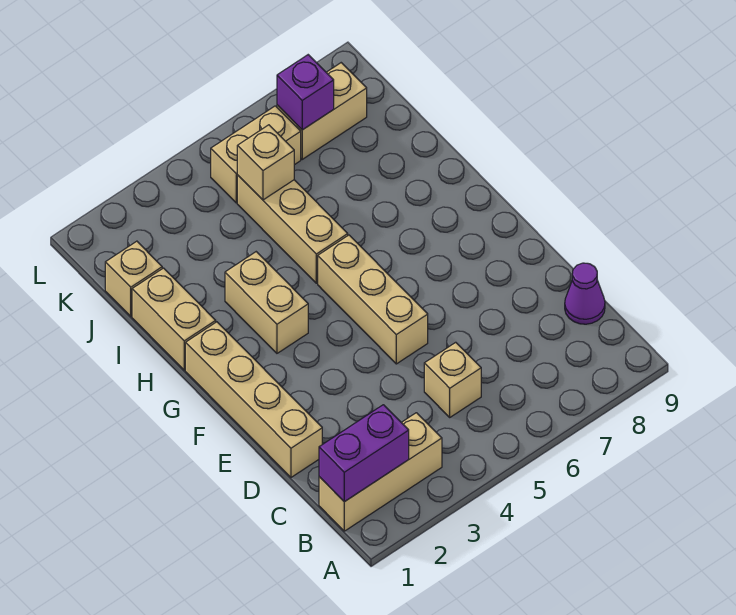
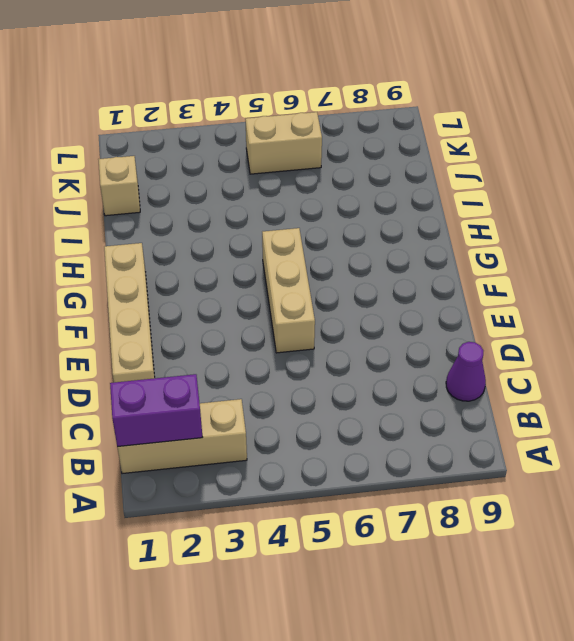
none -> tan 1x1 brick [424,342,481,417]
none -> tan 1x2 brick [225,252,308,353]
none -> tan 1x2 brick [132,268,216,370]

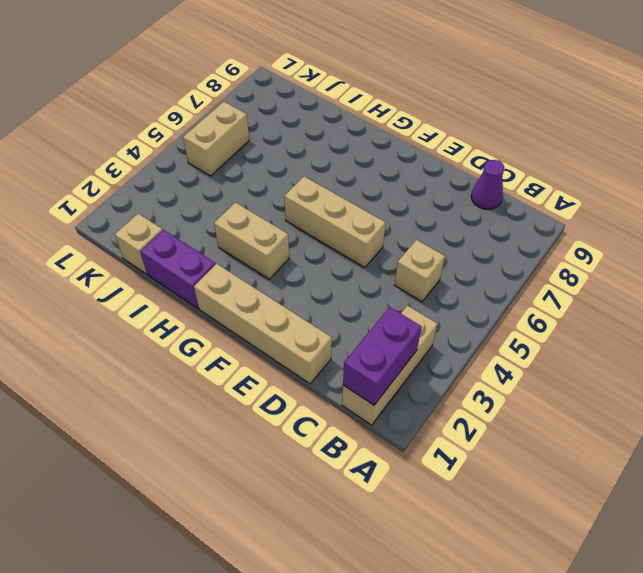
purple 1x2 brick [140,230,216,309] -> tan 1x2 brick [132,268,216,370]
none -> tan 1x3 brick [237,175,348,283]
none -> tan 1x2 brick [277,63,367,159]
none -> tan 1x1 brick [237,125,294,200]

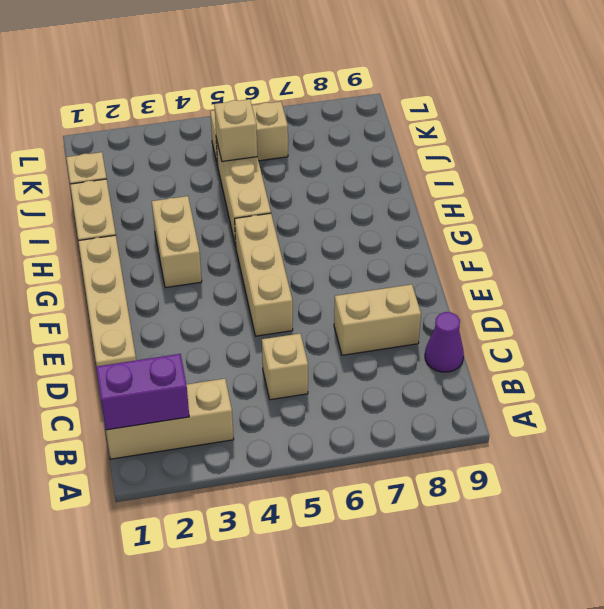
tan 1x2 brick [334,284,421,355] -> tan 1x2 brick moved to [277,63,367,159]
none -> purple 1x1 brick [277,55,334,130]

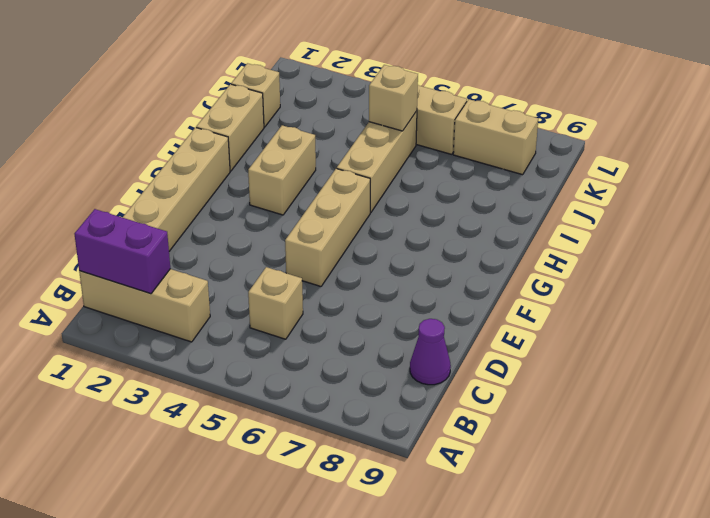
none -> purple 1x1 brick [277,55,334,130]

